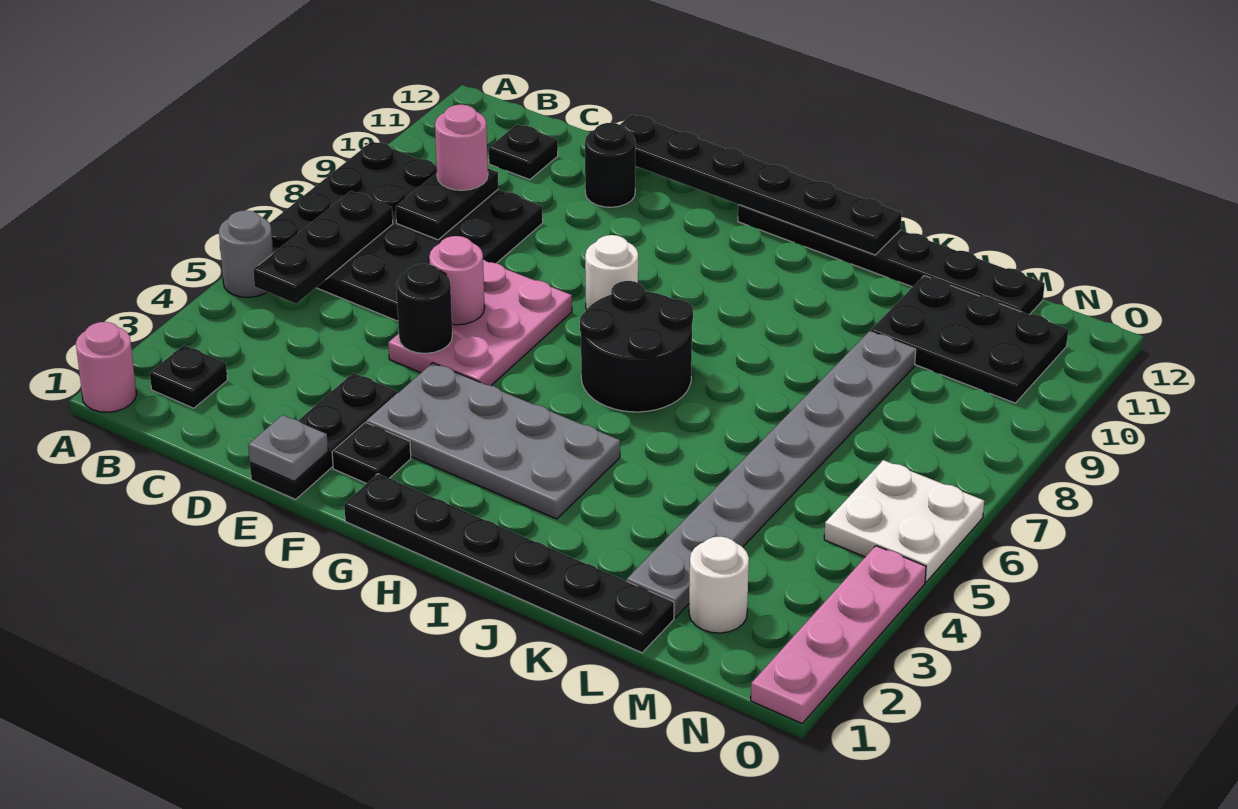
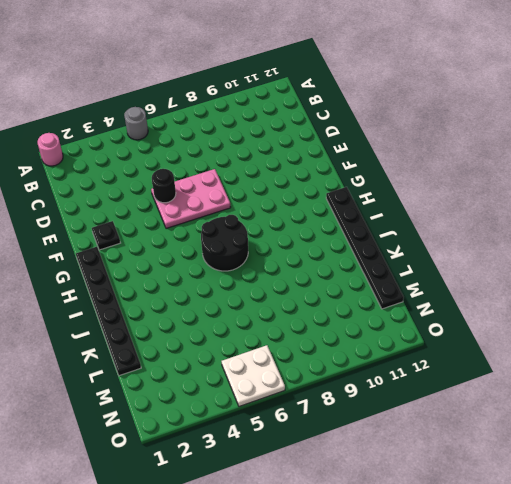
none -> black 4x4 plate [270,141,543,321]
none -> black 1x1 plate [150,345,227,408]
none -> black 1x1 plate [489,124,558,180]

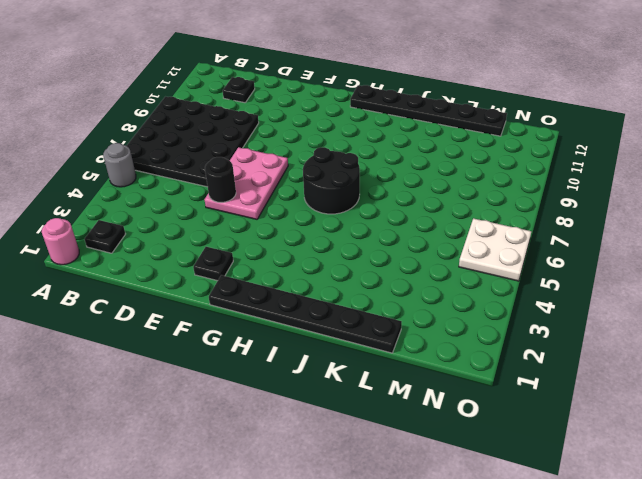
none -> black 1x3 plate [250,373,397,499]
none -> black 1x1 round brick [585,123,635,207]
none -> grey 2x4 plate [367,363,620,519]

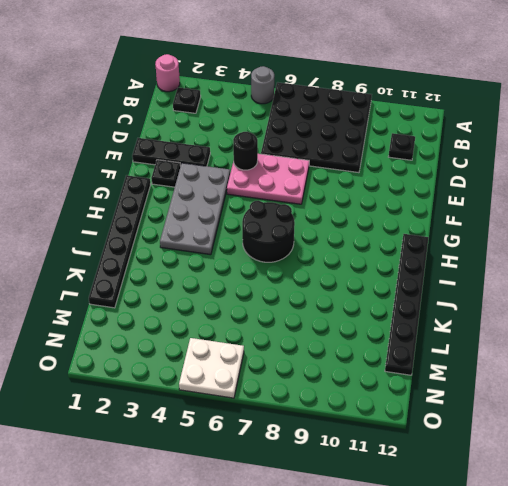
none -> black 1x1 round brick [585,123,635,207]
none -> white 1x1 round brick [585,235,638,310]
none -> grey 1x8 plate [626,331,916,618]

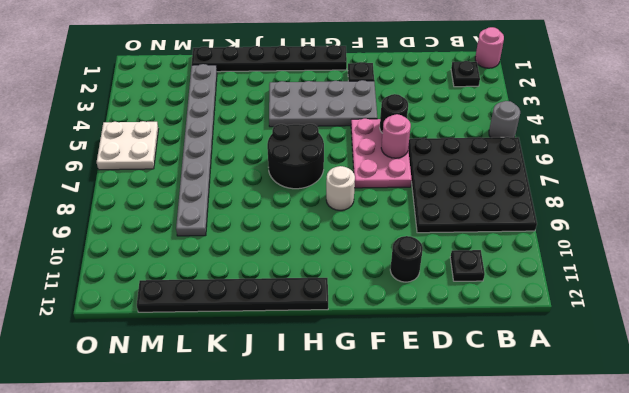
none -> black 1x3 plate [250,373,397,499]
none -> black 2x3 plate [870,276,1068,403]
none -> white 1x1 round brick [689,536,749,633]

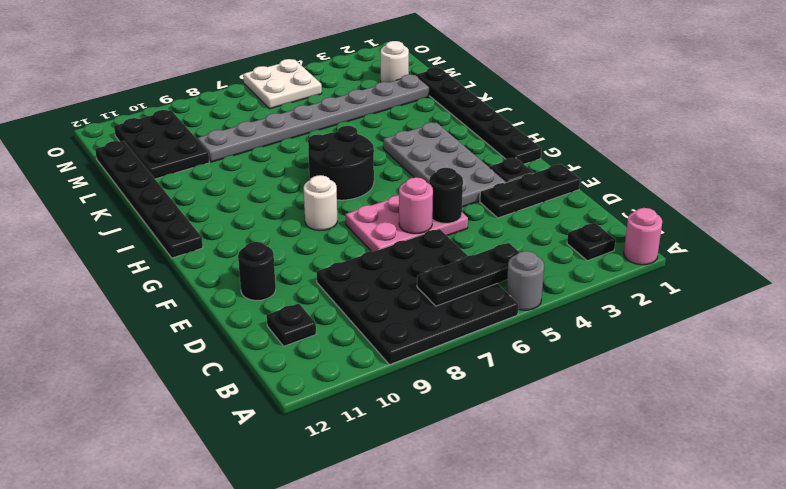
none -> pink 1x4 plate [751,546,926,723]
none -> black 1x2 plate [396,168,498,240]
none -> grey 1x1 plate [248,415,328,481]

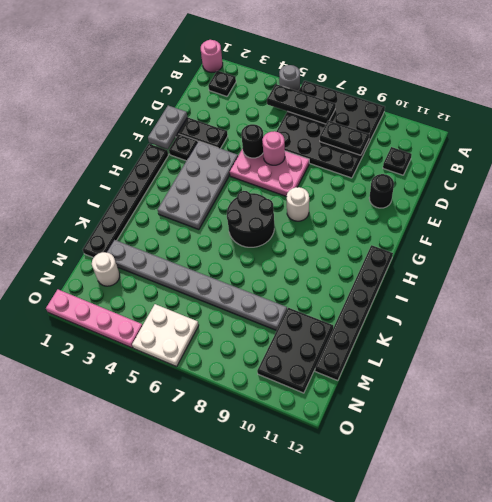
grey 1x2 plate [148,106,187,149] -> grey 1x1 plate [248,415,328,481]
none -> black 1x6 plate [620,114,902,255]
none -> pink 1x1 round brick [435,105,488,190]

